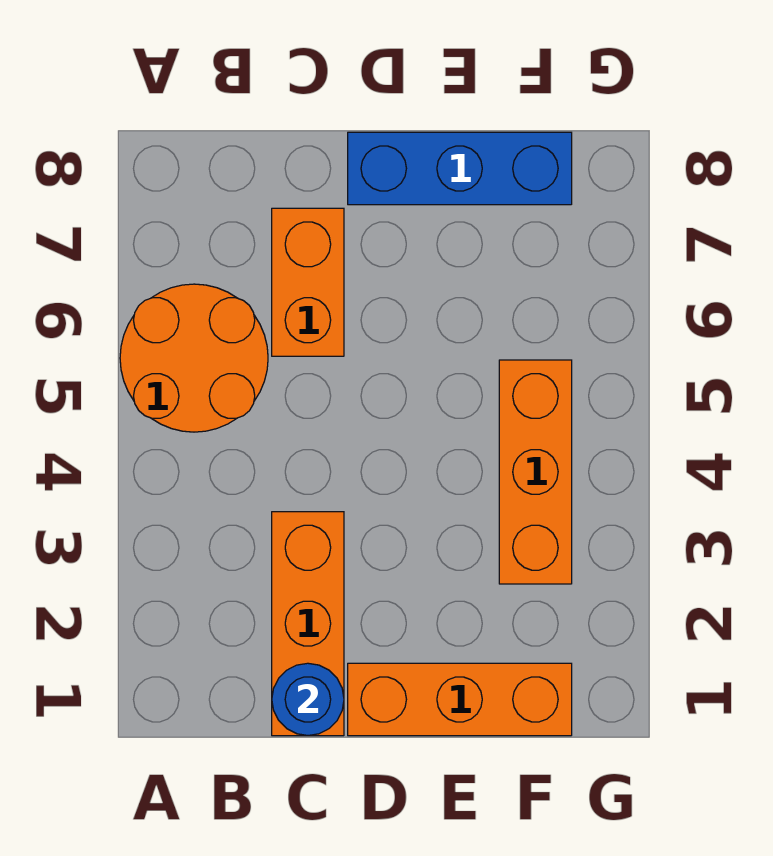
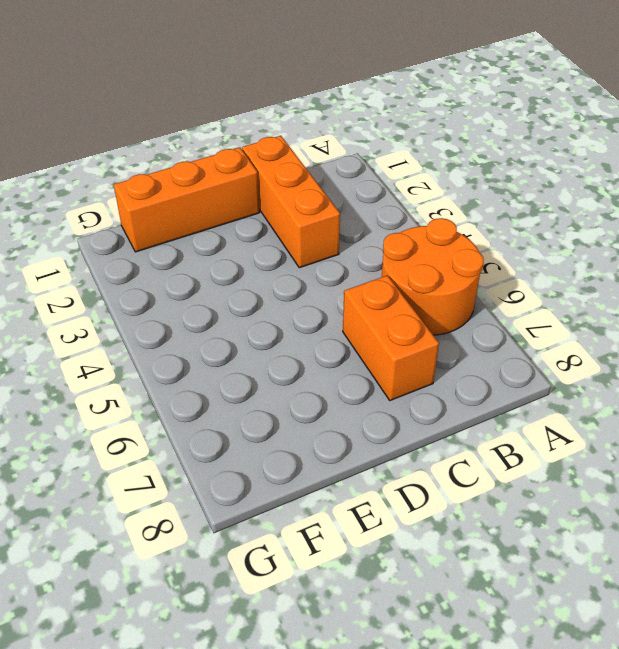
none -> blue 1x3 brick [348,132,572,205]
none -> orange 1x3 brick [499,360,572,584]

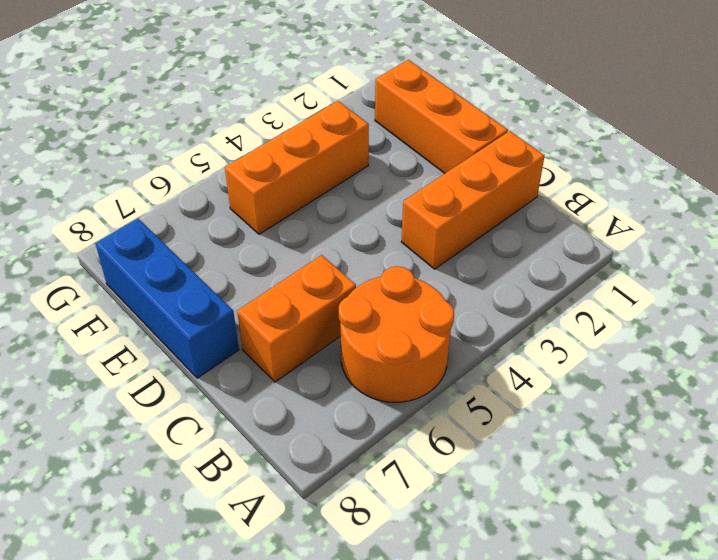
none -> blue 1x1 round brick [272,663,344,736]

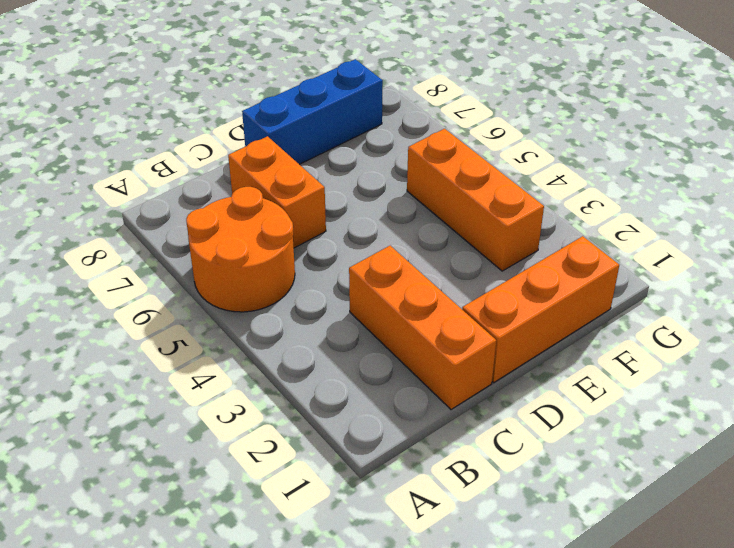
none -> blue 1x1 round brick [272,663,344,736]

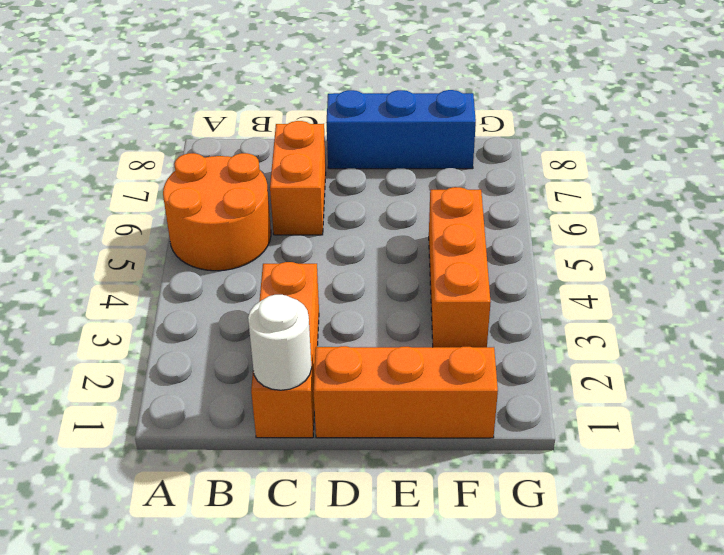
white 1x1 round brick [248,295,312,390] -> blue 1x1 round brick [272,663,344,736]

